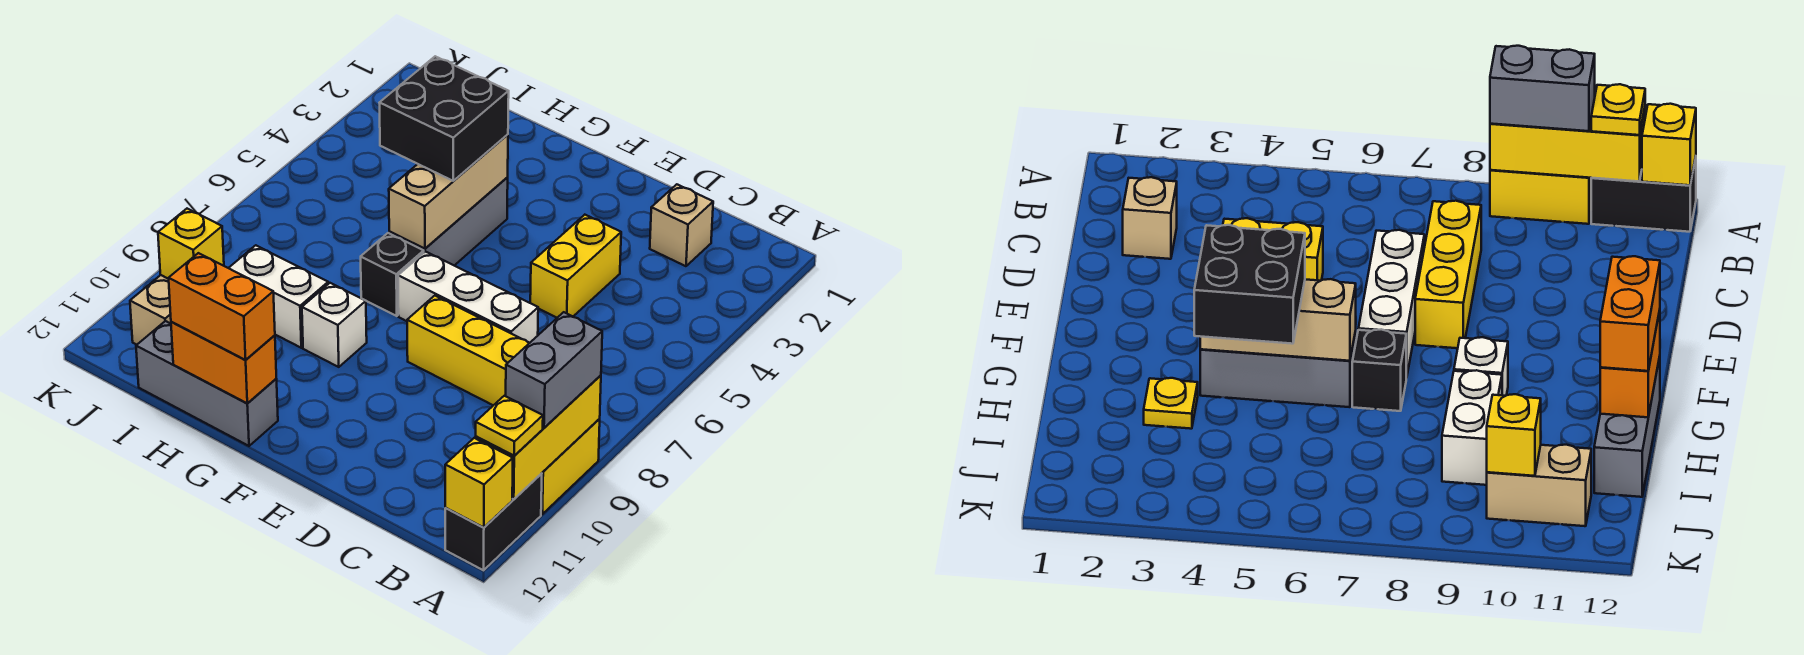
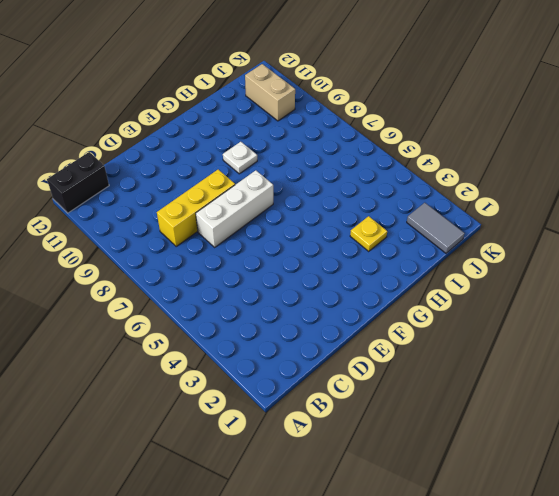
black 1x2 brick [47,152,109,213] -> black 1x2 brick turned to [445,474,542,570]
white 1x1 plate [223,142,257,174] -> white 1x1 brick [302,283,367,367]
grey 1x2 tile [407,203,465,253] -> none
none -> yellow 1x2 brick [541,419,600,514]
none -> tan 1x1 brick [650,184,713,266]
none -> yellow 1x2 brick [530,215,621,318]

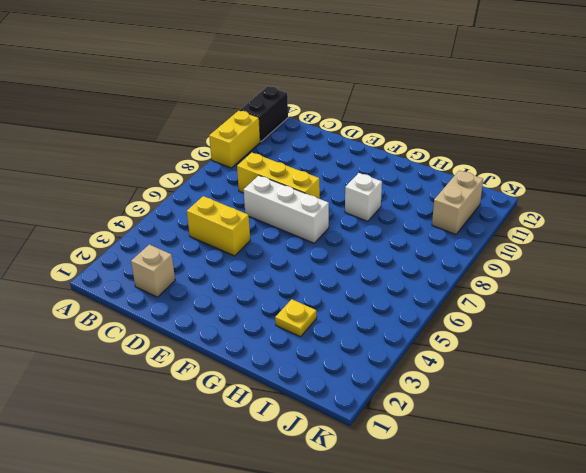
yellow 1x2 brick [187,196,250,256] -> yellow 1x2 brick turned to [530,215,621,318]
none -> grey 1x3 brick [389,178,508,266]
none -> black 1x1 brick [361,233,424,316]
none -> grey 1x3 brick [136,321,278,446]

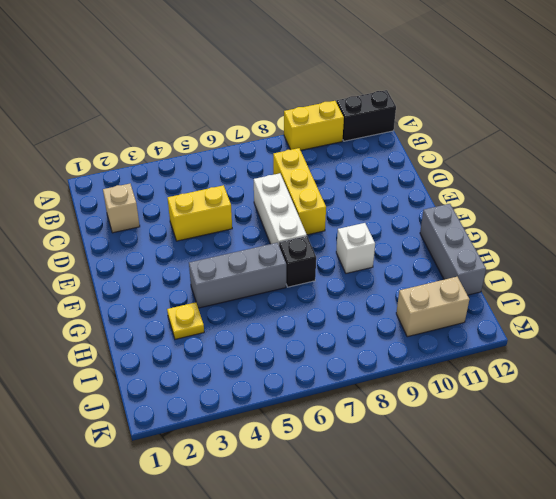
none -> white 1x2 brick [229,245,328,348]
none -> yellow 1x3 brick [476,375,601,499]
none -> yellow 1x1 brick [445,438,513,528]

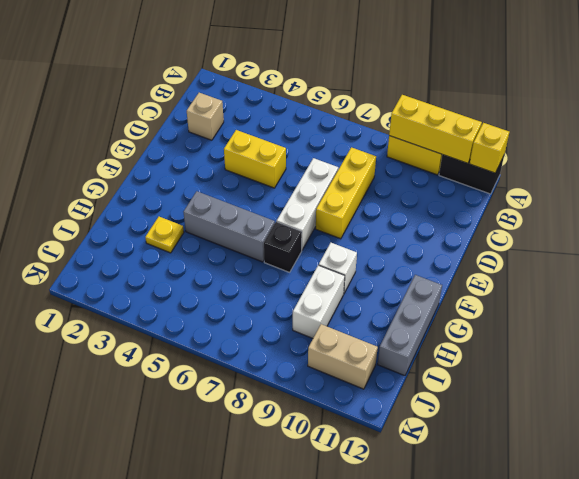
none -> tan 1x3 brick [389,134,508,249]
none -> orange 1x2 brick [171,322,276,403]
none -> yellow 1x1 brick [158,209,224,279]

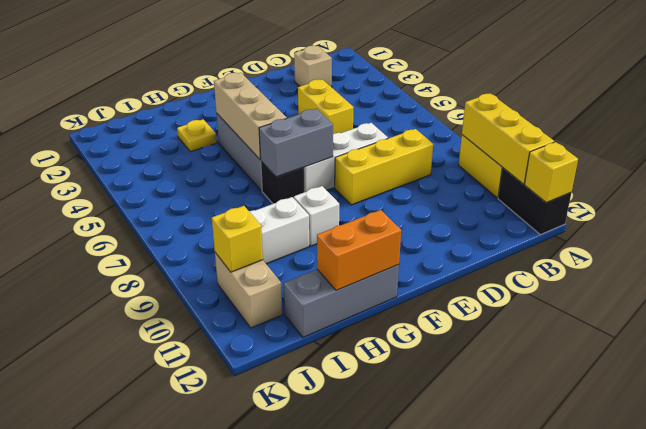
grey 1x2 brick [259,109,333,177] -> grey 1x2 brick turned to [506,312,602,428]
none -> yellow 1x1 plate [476,396,543,456]
none -> black 2x2 brick [380,56,509,181]
none -> orange 1x2 brick [169,253,275,360]

